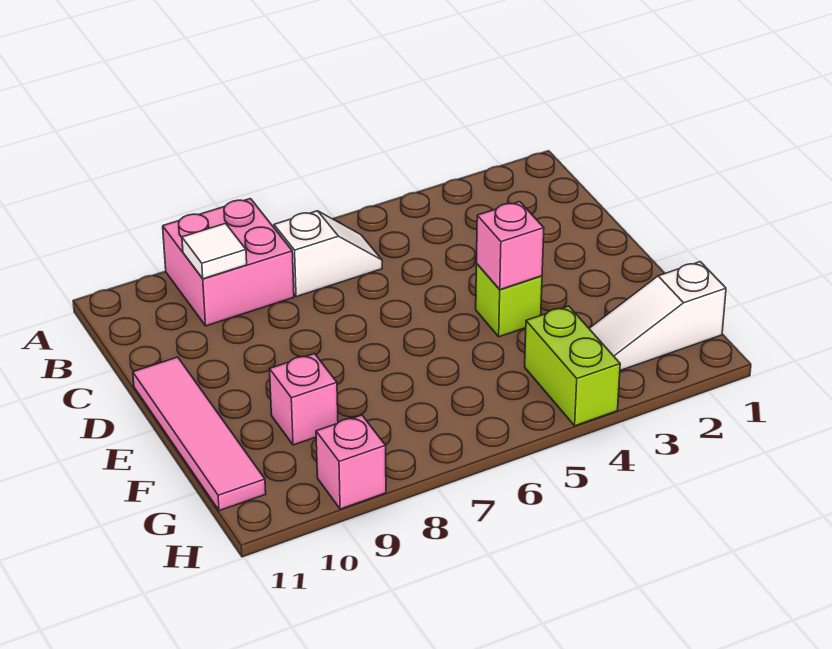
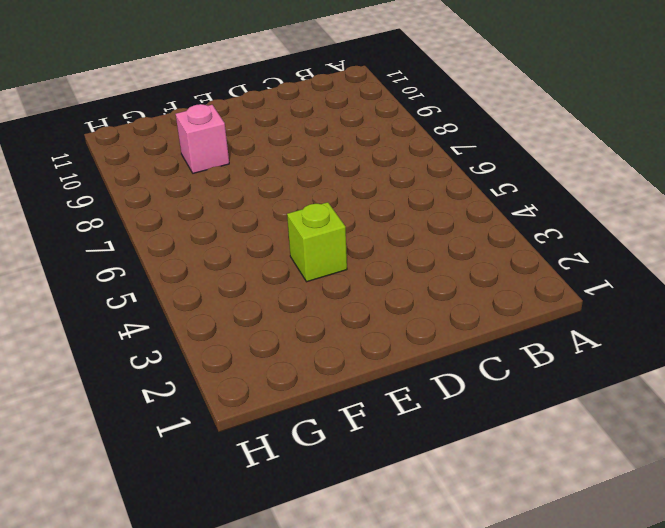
none -> pink 2x2 brick [163,199,294,326]
none -> white 1x2 slope [274,211,382,297]

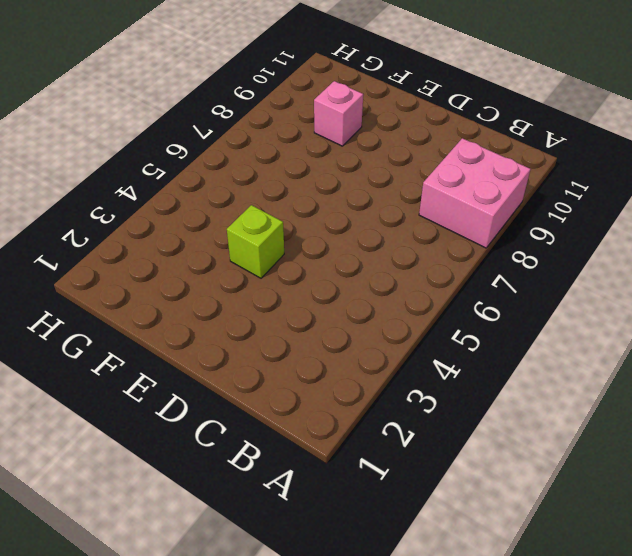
none -> white 1x2 slope [274,211,382,297]
none -> pink 1x4 tile [133,357,266,511]

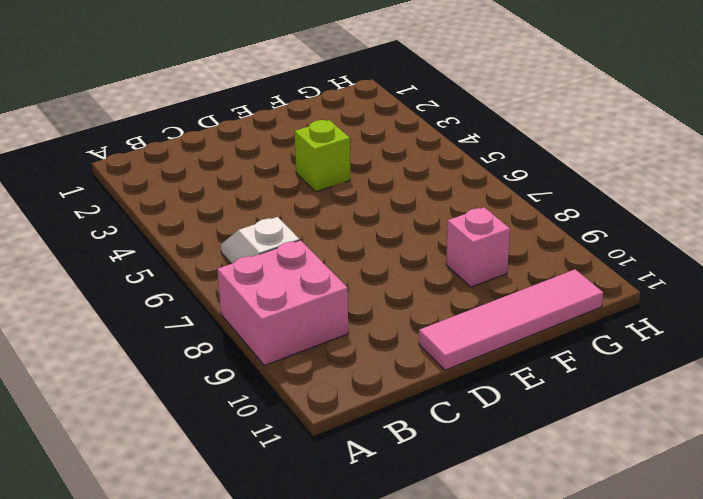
none -> white 1x3 slope [589,262,726,371]
none -> lime 1x2 brick [525,306,620,426]

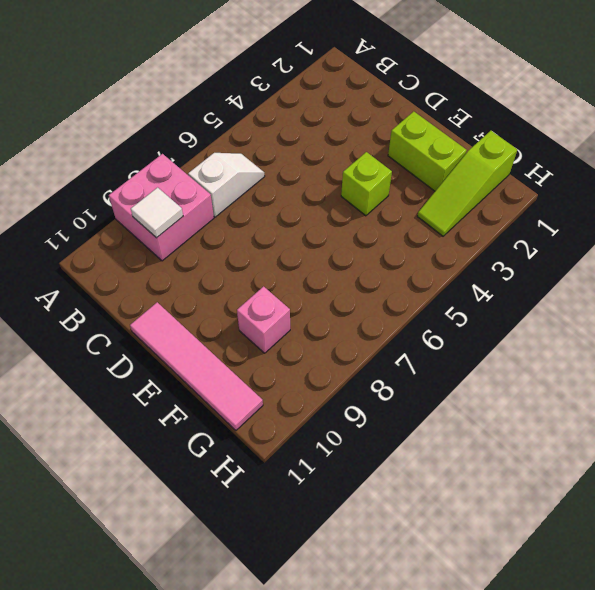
lime 1x2 brick [388,111,467,191] -> lime 1x2 brick moved to [525,306,620,426]
lime 1x3 slope [417,131,517,236] -> white 1x3 slope [589,262,726,371]
none -> pink 1x1 brick [316,415,386,509]
none -> pink 1x1 brick [476,202,544,290]

